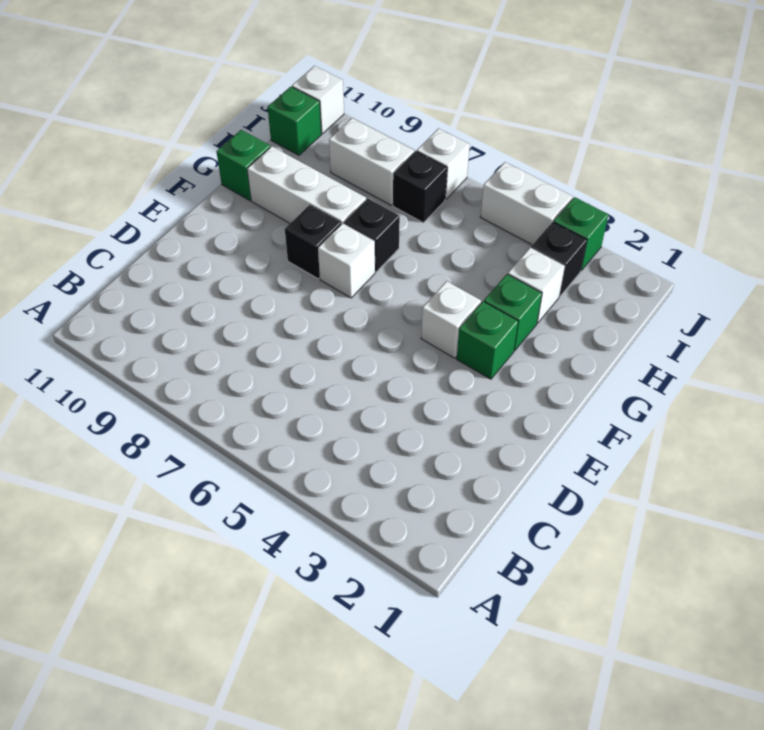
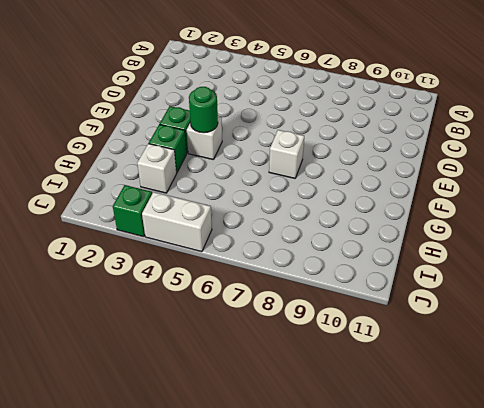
green 1x1 round brick [189,87,218,133] -> none
none -> black 1x1 brick [285,205,341,279]
none -> black 1x1 brick [344,199,400,272]
none -> white 1x3 brick [247,146,366,224]

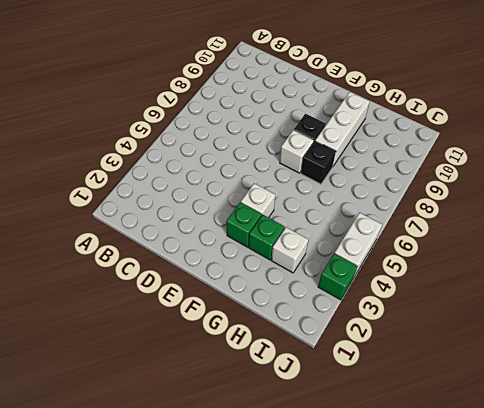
none -> green 1x1 brick [217,130,270,200]
none -> black 1x1 brick [531,222,587,297]
none -> black 1x1 brick [393,151,447,223]

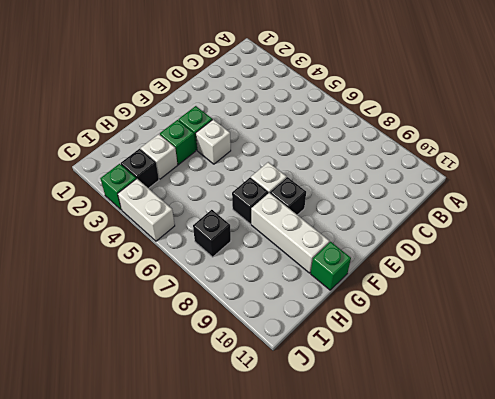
none -> white 1x2 brick [329,118,414,205]
none -> green 1x1 brick [268,87,321,155]
none -> white 1x1 brick [417,129,470,199]

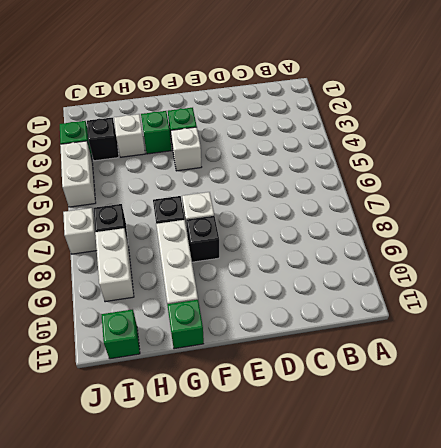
none -> white 1x1 brick [292,66,344,134]

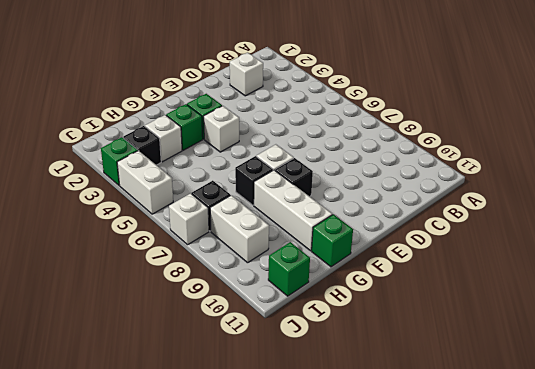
white 1x1 brick [230,53,263,96] -> white 1x1 brick moved to [292,66,344,134]

